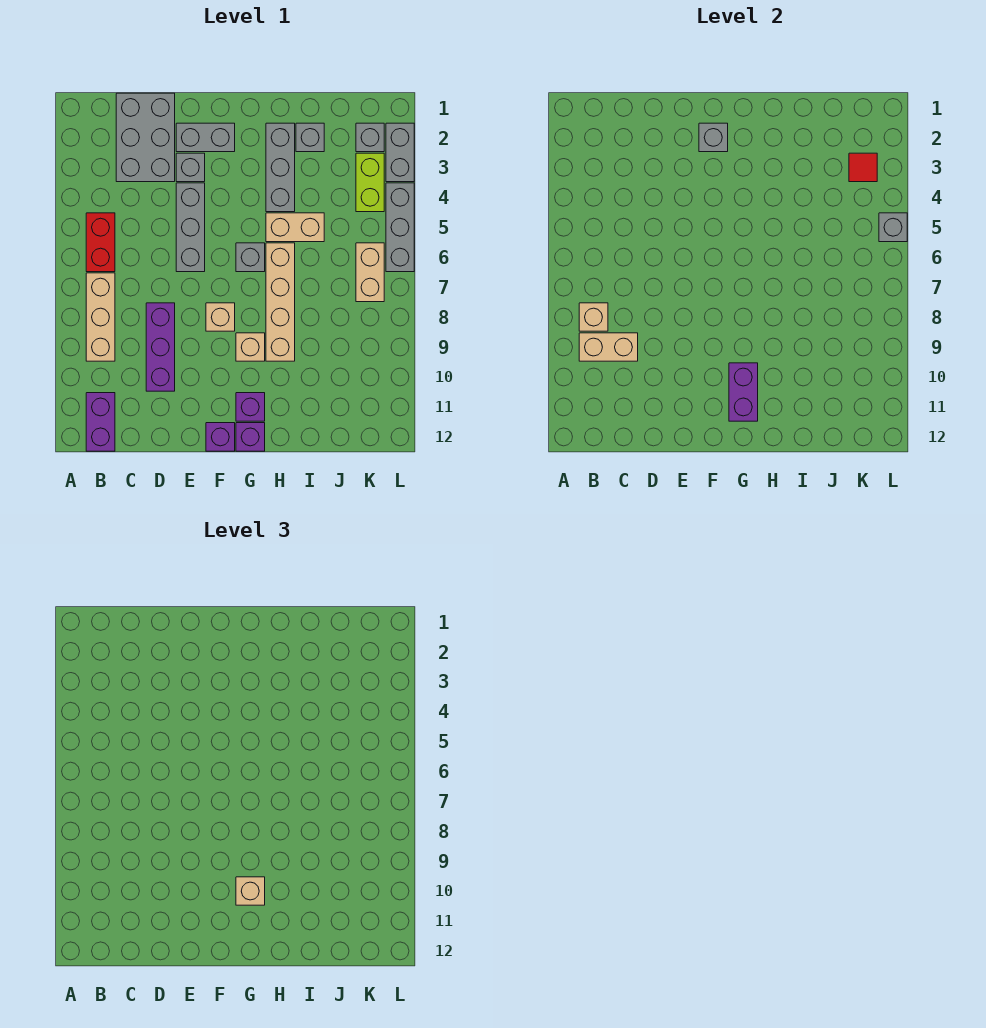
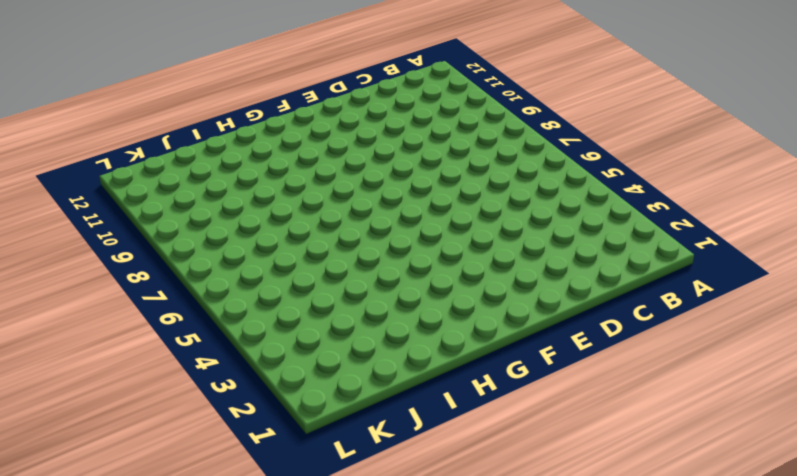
none -> red 1x2 brick [86,213,115,272]
none -> tan 1x3 brick [86,273,115,361]
none -> purple 1x2 brick [86,393,115,451]
none -> grey 2x3 brick [116,93,175,182]

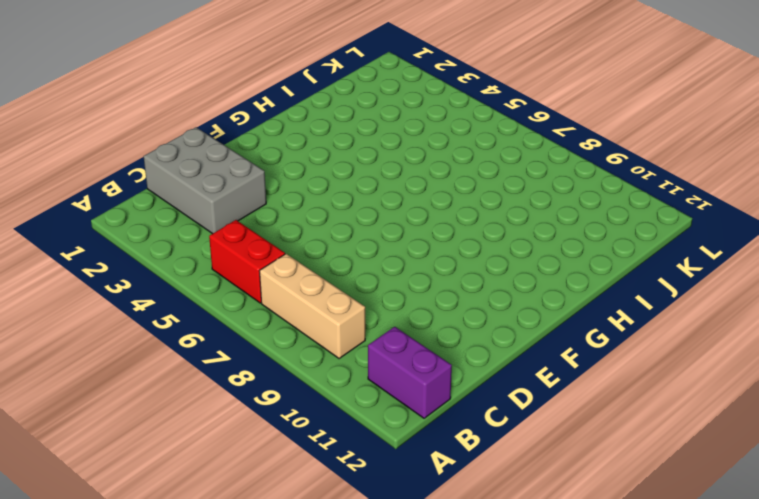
none -> purple 1x3 brick [146,303,175,391]
none -> grey 1x2 brick [176,123,235,152]
none -> grey 1x1 brick [176,153,205,182]
none -> grey 1x3 brick [176,183,205,272]

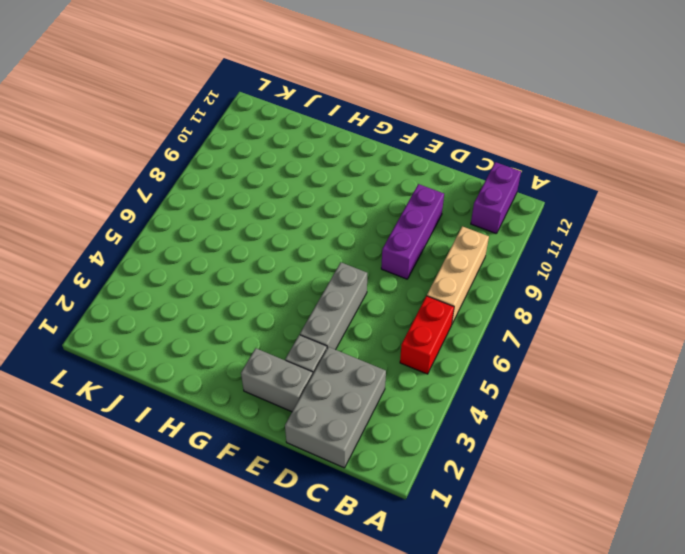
none -> tan 1x1 brick [206,303,235,331]
none -> purple 1x1 brick [206,423,235,451]
none -> grey 1x1 brick [236,243,265,272]
none -> tan 1x1 brick [236,333,265,361]

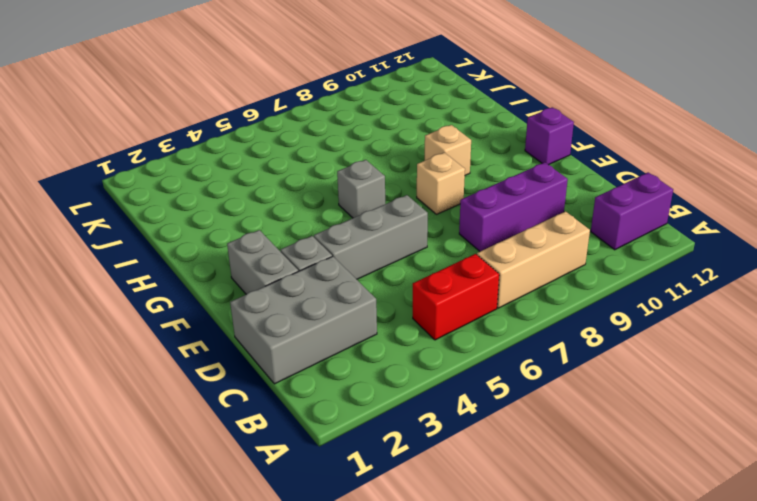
none -> purple 1x1 brick [236,393,265,421]
none -> purple 1x1 brick [236,423,265,451]
none -> grey 1x3 brick [266,123,295,212]
none -> tan 1x2 brick [266,213,324,242]

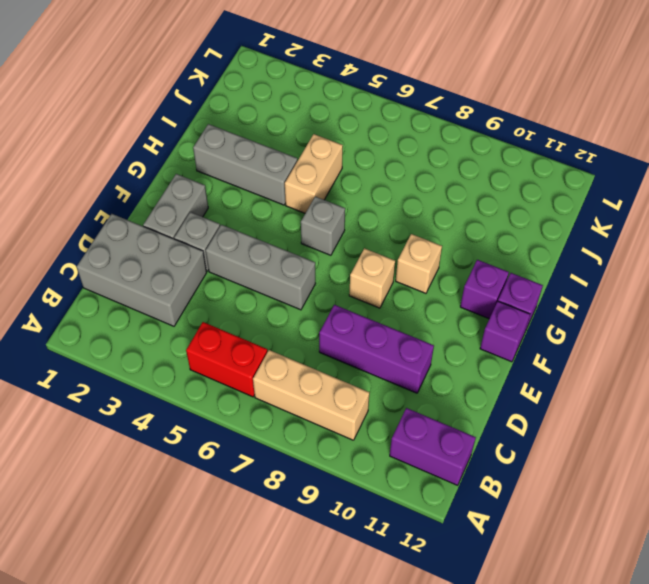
none -> tan 1x4 brick [266,243,295,361]
none -> grey 1x1 brick [296,123,324,152]
none -> grey 1x1 brick [356,123,384,152]
none -> lime 1x2 brick [356,153,384,212]

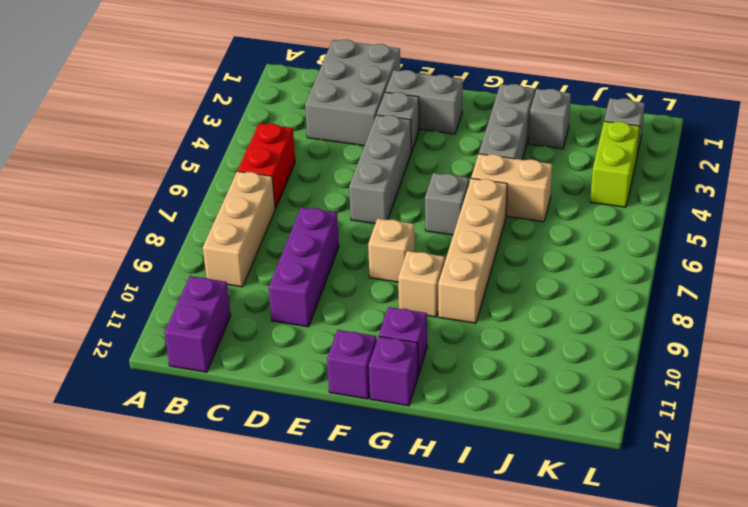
none -> tan 1x2 brick [356,243,384,302]
none -> grey 1x2 brick [386,123,414,182]
none -> grey 1x3 brick [386,183,414,272]
none -> tan 1x1 brick [579,303,608,331]

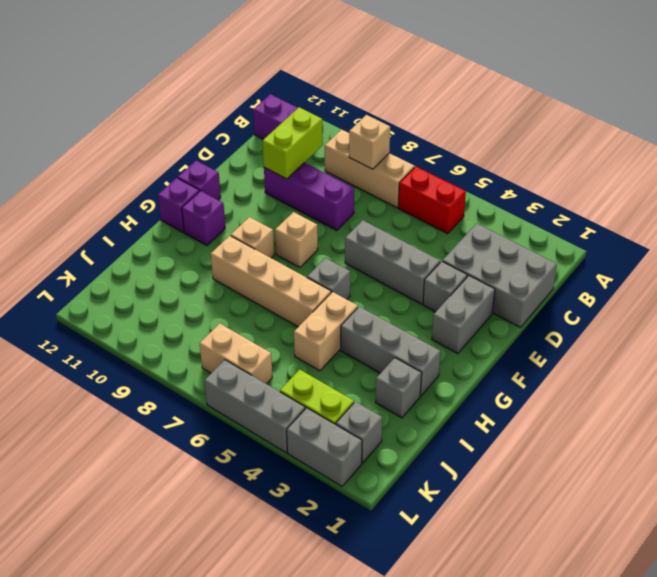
lime 1x2 brick [263,107,323,179] -> none
none -> tan 1x2 brick [579,333,638,361]
none -> grey 1x1 brick [699,123,728,152]
none -> purple 1x2 brick [729,363,758,421]
none -> red 1x1 tile [849,153,877,182]

